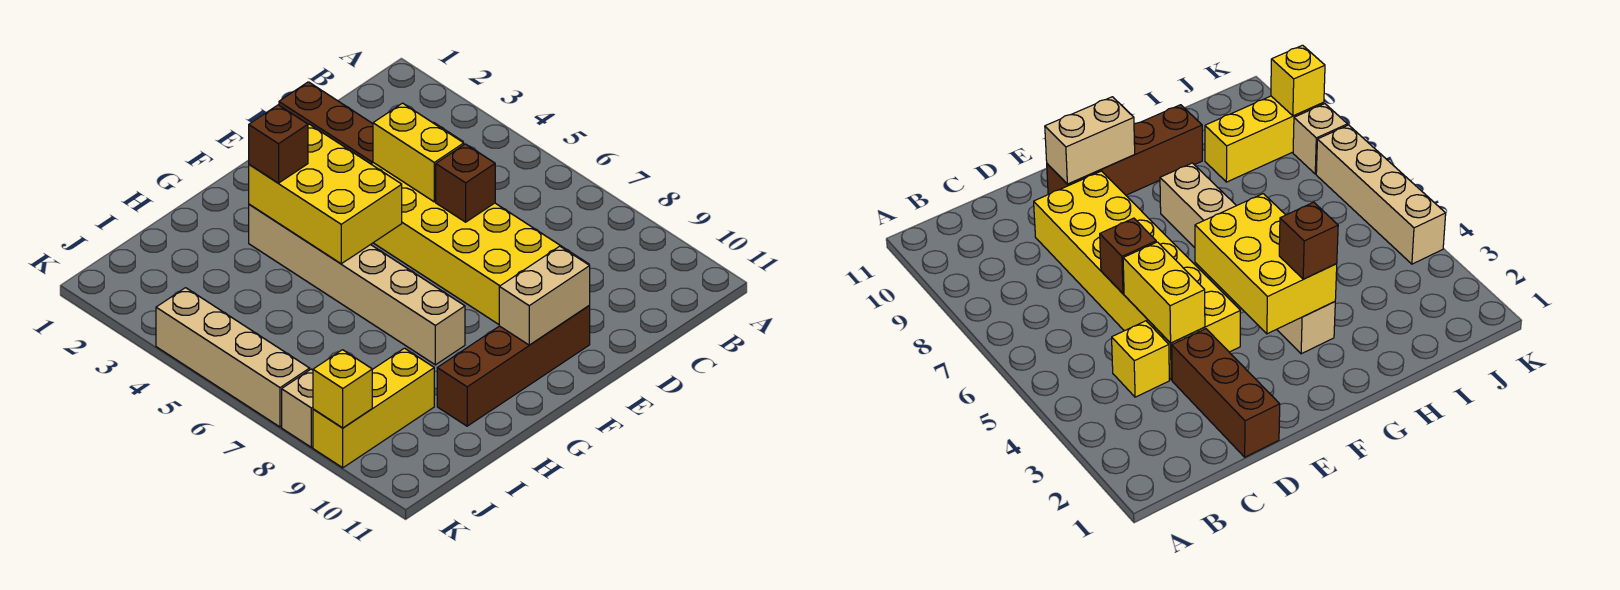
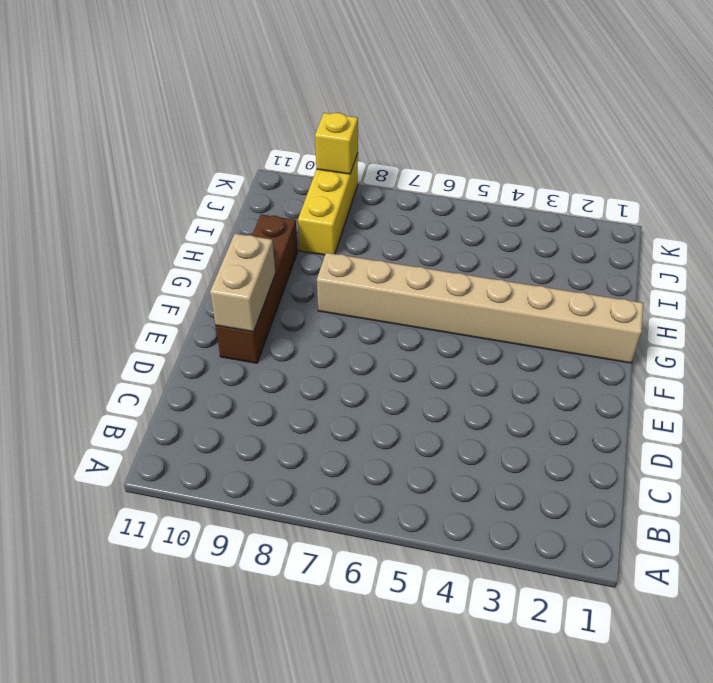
tan 1x8 brick [317,253,643,363] -> tan 1x6 brick [249,204,465,365]
none -> yellow 1x1 brick [1112,321,1169,397]
none -> brown 1x3 brick [279,82,373,164]
none -> yellow 2x6 brick [371,163,589,324]

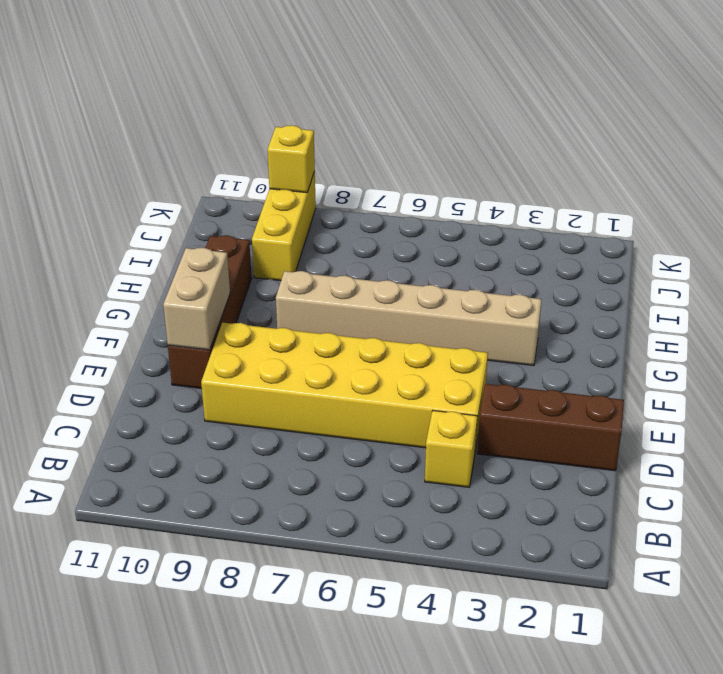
none -> tan 1x4 brick [156,288,310,427]
none -> tan 1x1 brick [282,369,313,447]
none -> yellow 1x2 brick [373,103,464,202]

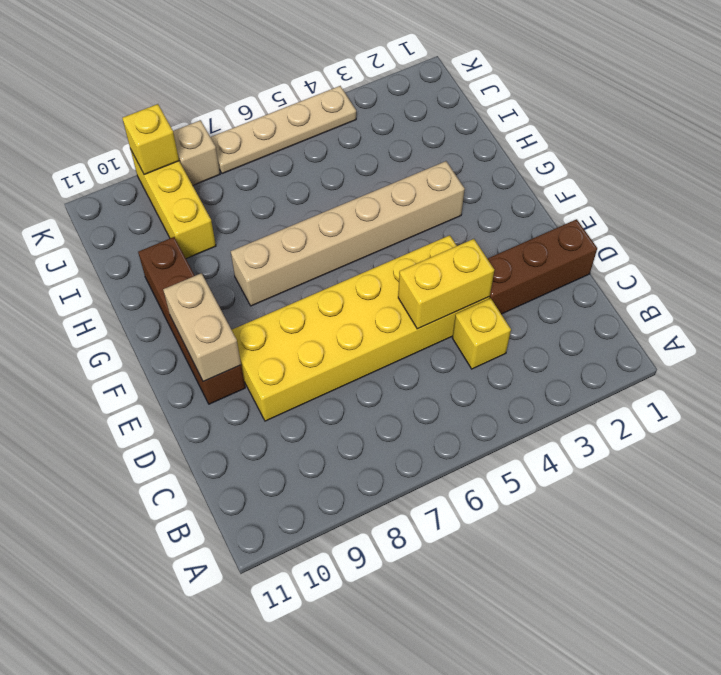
tan 1x4 plate [211,86,356,174] -> tan 1x4 brick [156,288,310,427]
none -> brown 1x1 brick [436,144,495,222]
none -> yellow 2x3 brick [249,124,402,264]
none -> brown 1x1 brick [249,105,308,183]

